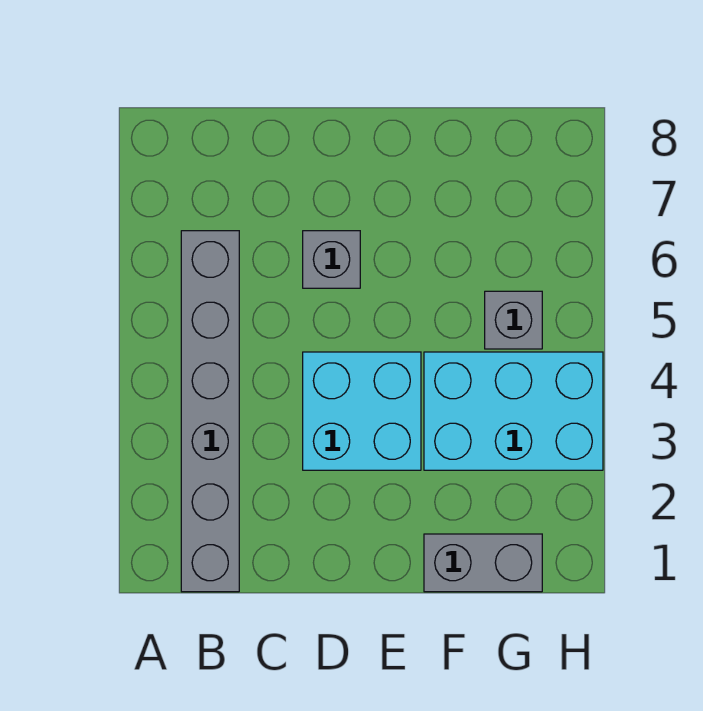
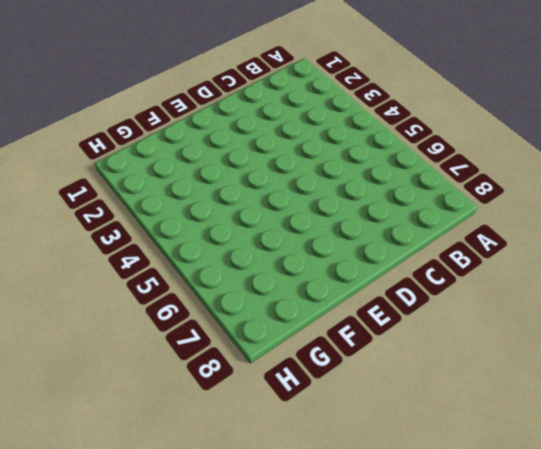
none -> grey 1x6 brick [181,231,239,592]
none -> cyan 2x2 brick [303,352,421,470]

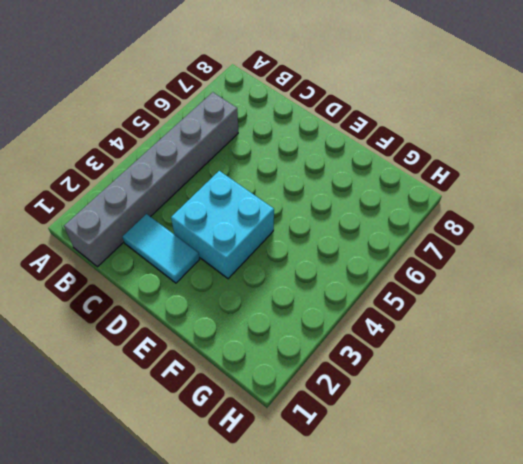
cyan 1x2 tile [123,214,200,283] -> none
none -> grey 1x1 brick [303,231,360,288]
none -> grey 1x2 brick [424,534,542,592]

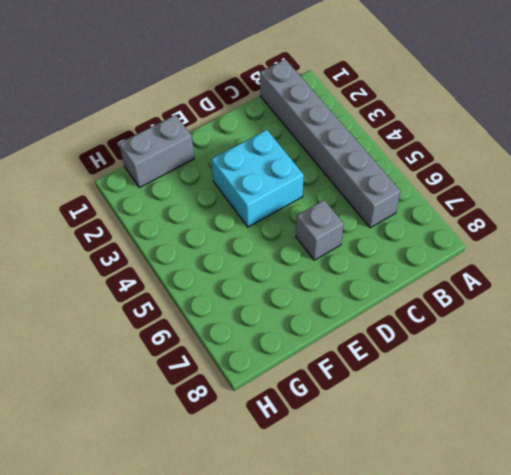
none -> cyan 2x3 brick [424,352,603,470]
none -> grey 1x1 brick [485,291,542,349]

